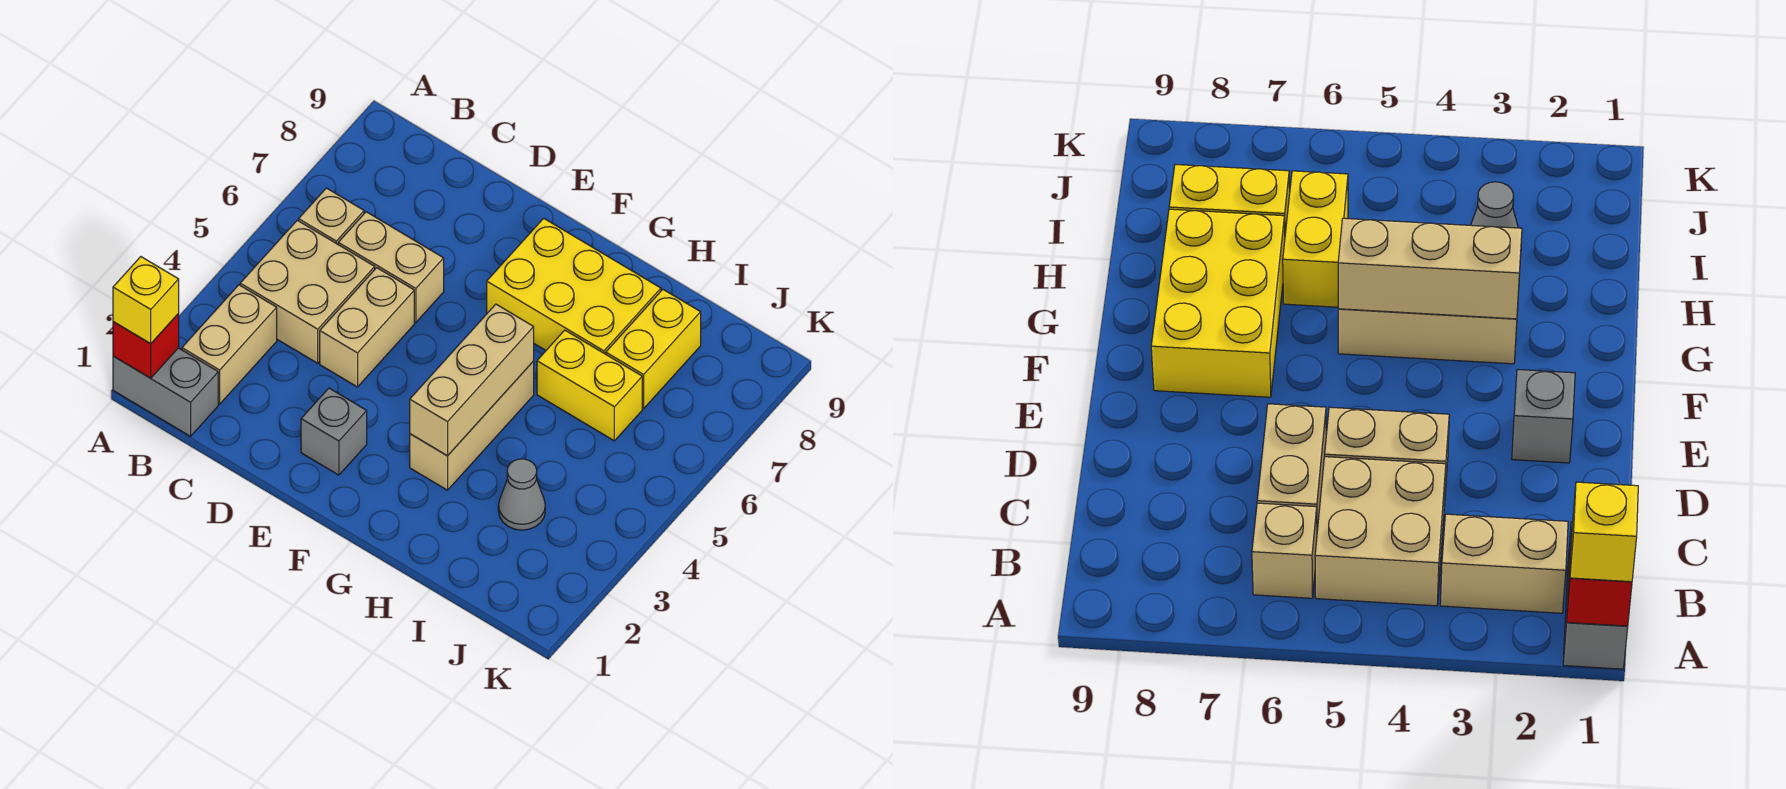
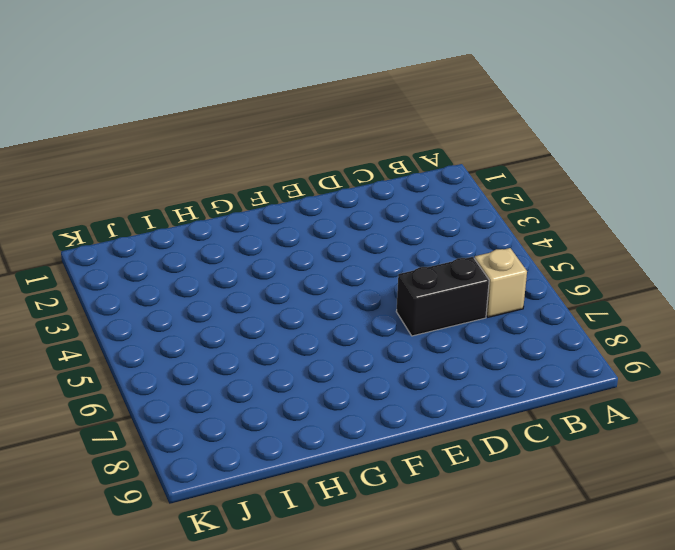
black 1x2 brick [396,257,489,336] -> tan 1x2 brick [338,212,444,323]
none -> grey 1x2 brick [113,348,218,436]
none -> tan 1x2 brick [182,285,277,404]
none -> tan 2x2 brick [240,220,375,363]

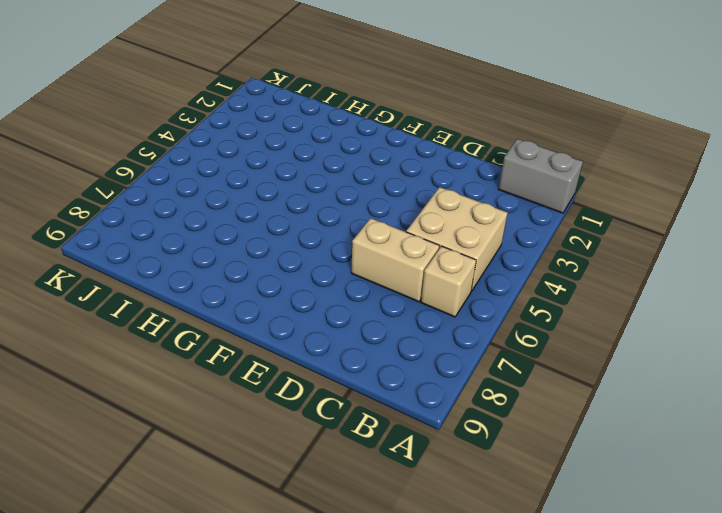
none -> tan 1x2 brick [182,285,277,404]
none -> tan 1x2 brick [320,268,414,387]
none -> grey 1x1 brick [301,388,367,475]

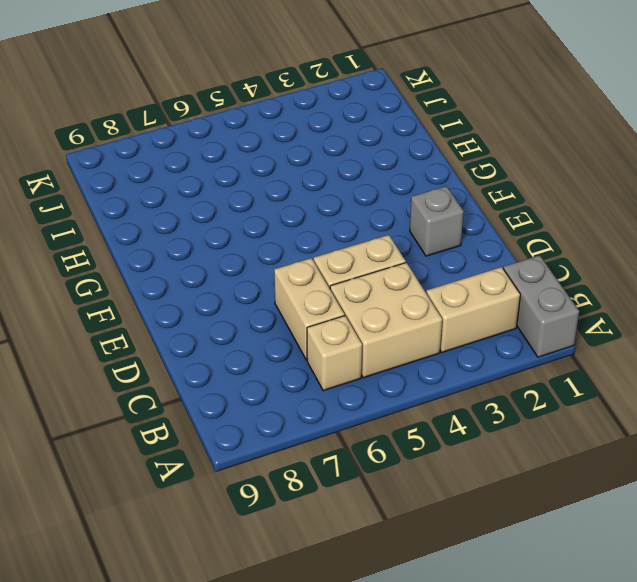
none -> yellow 2x3 brick [487,218,661,354]
none -> tan 1x3 brick [410,361,534,490]
none -> yellow 1x2 brick [537,330,642,441]

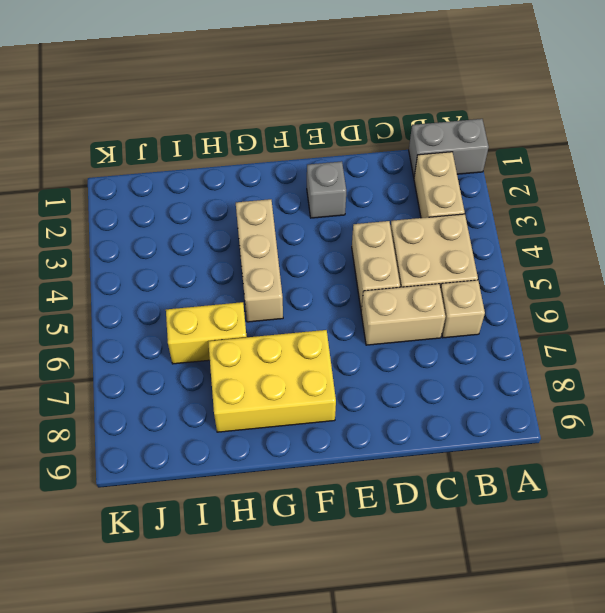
none -> grey 1x1 cone [498,459,545,530]
none -> yellow 1x2 brick [606,289,701,409]
none -> red 1x1 brick [113,314,179,378]

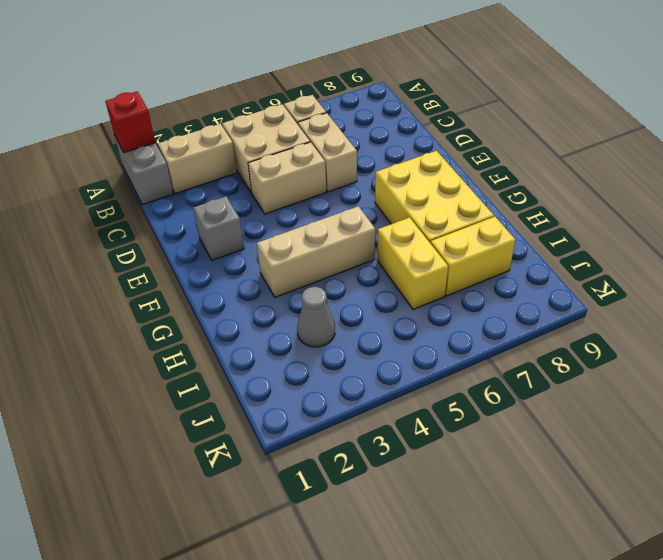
none -> tan 1x3 brick [410,304,534,456]
none -> yellow 1x1 brick [113,257,179,344]

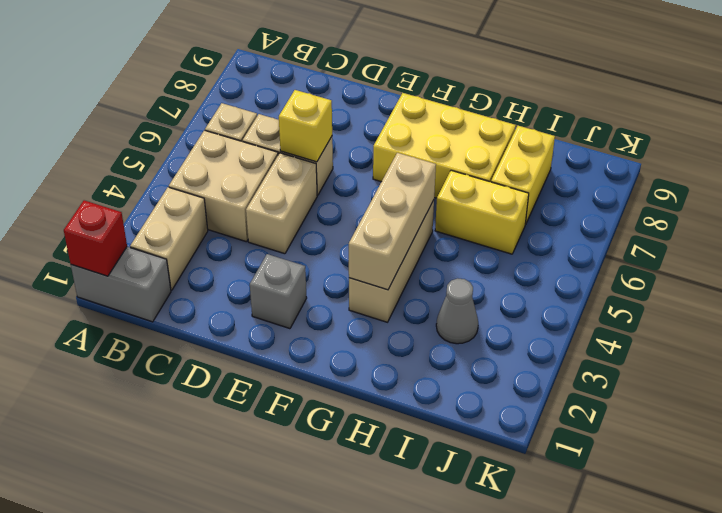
yellow 1x1 brick [279,90,332,162] -> yellow 1x1 brick moved to [113,257,179,344]

